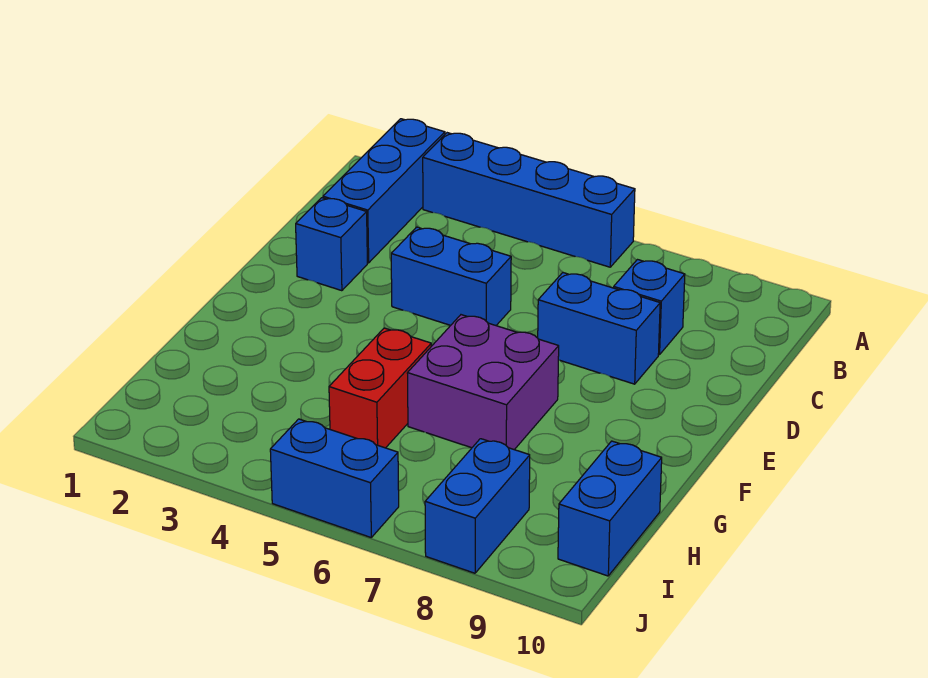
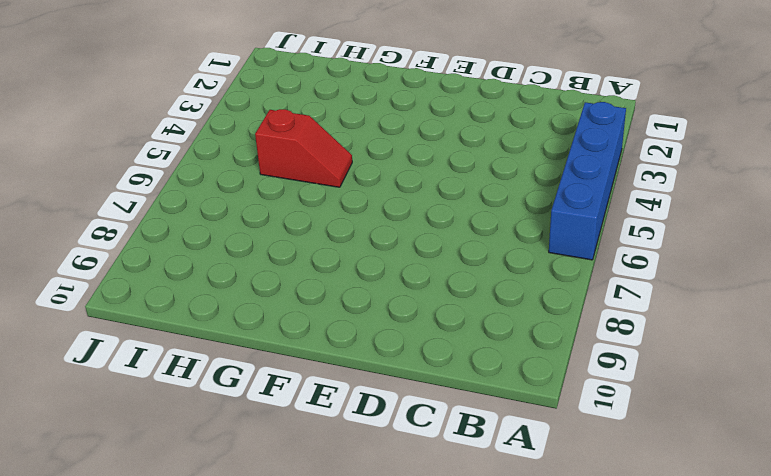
red 1x2 slope [255,109,352,187] -> red 1x2 brick [329,328,431,448]
none -> blue 1x3 brick [323,119,445,263]
none -> blue 1x1 brick [614,260,685,355]

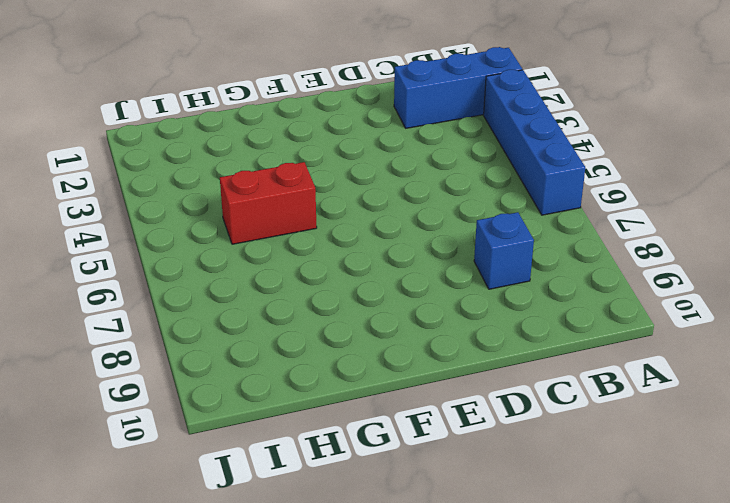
none -> blue 1x1 brick [296,198,367,291]
none -> blue 1x2 brick [391,227,511,325]

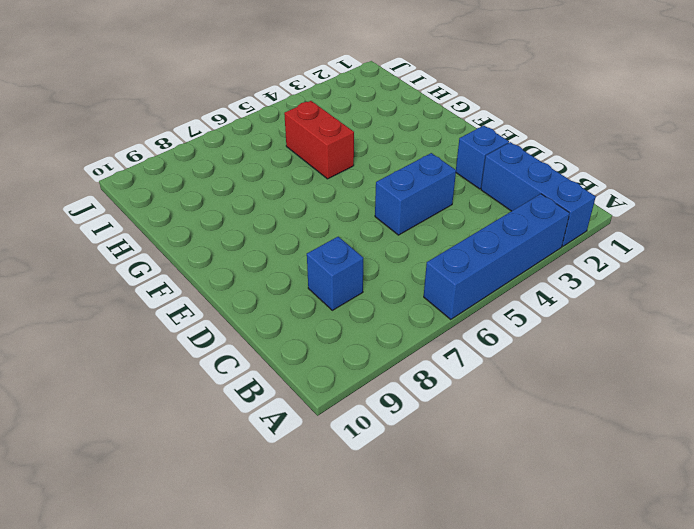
none -> blue 1x2 brick [538,273,660,384]
none -> purple 2x2 brick [407,315,559,450]

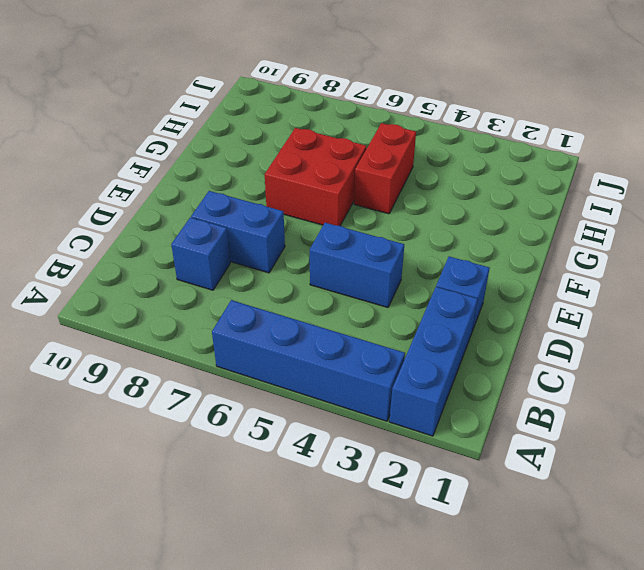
red 2x2 brick [265,128,366,226] -> purple 2x2 brick [407,315,559,450]
none -> blue 1x2 brick [558,441,662,576]
none -> blue 1x2 brick [425,439,530,573]

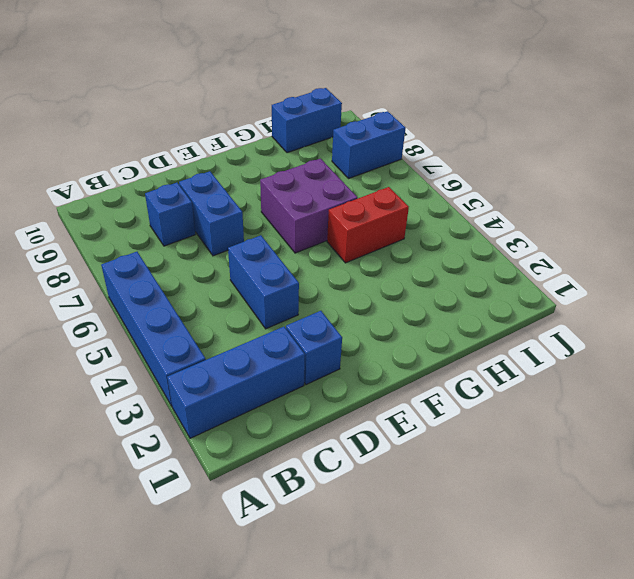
none -> blue 1x2 brick [270,419,399,537]

